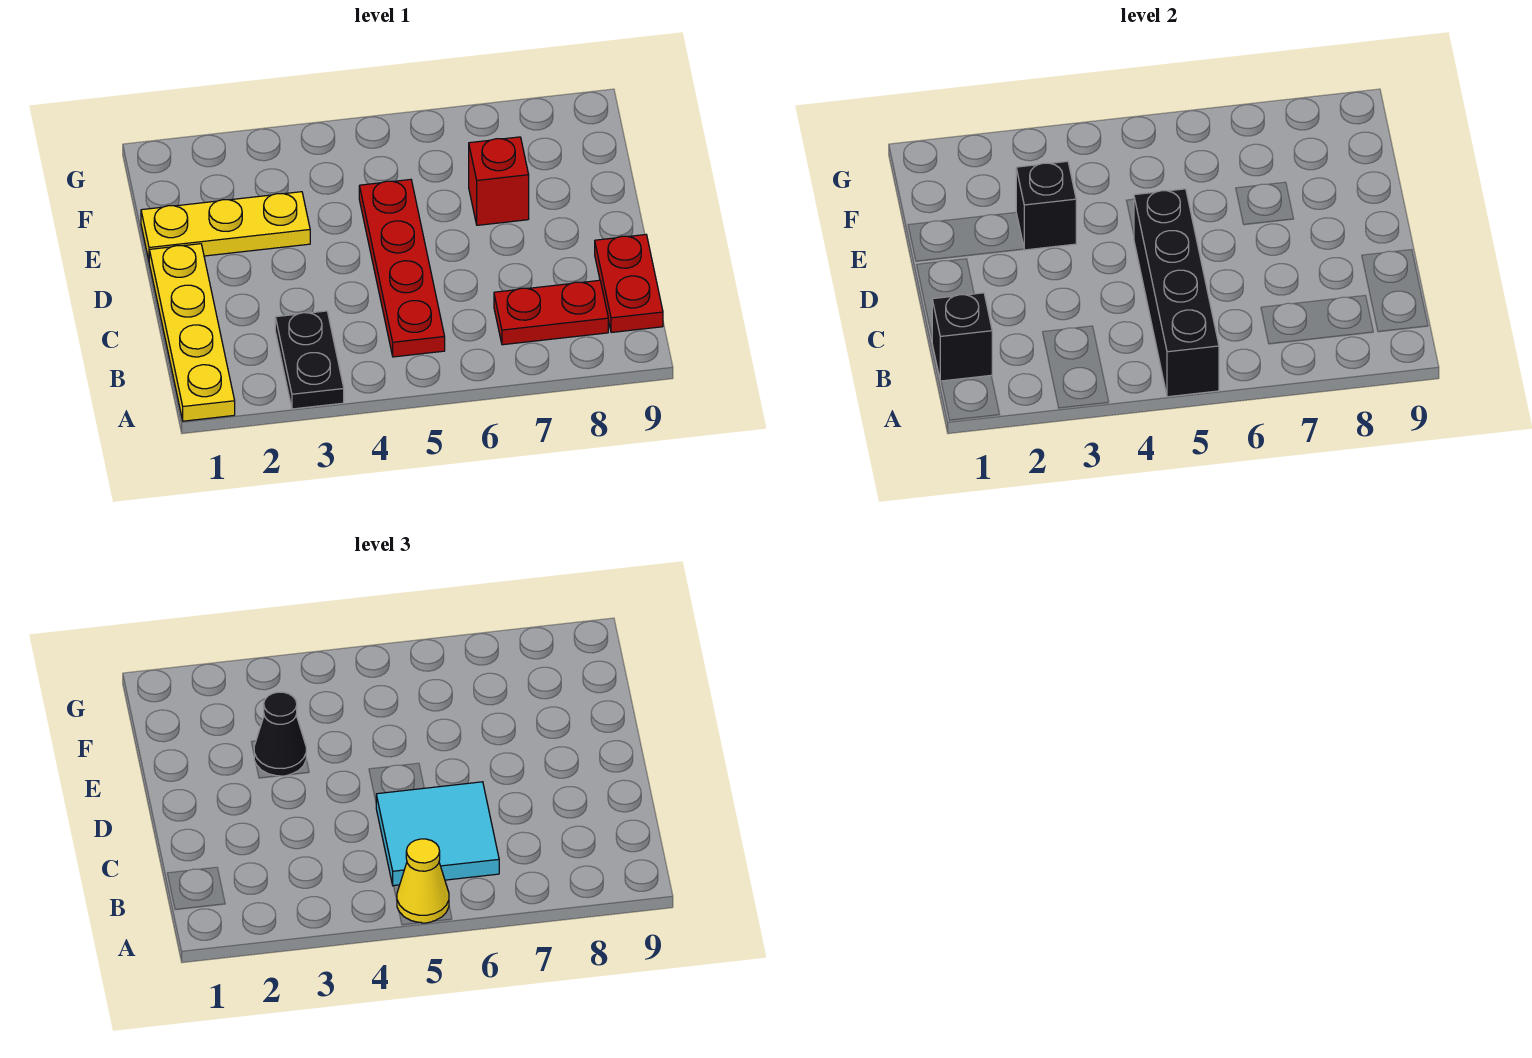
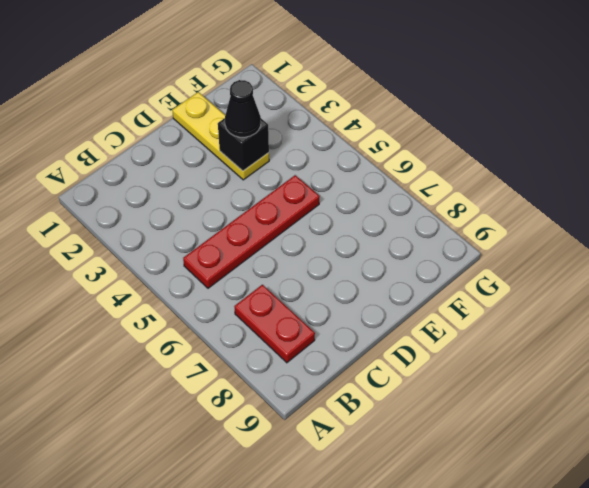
none -> yellow 1x4 plate [149,244,235,421]
none -> black 1x2 plate [275,311,344,409]
none -> red 1x2 plate [595,235,663,333]

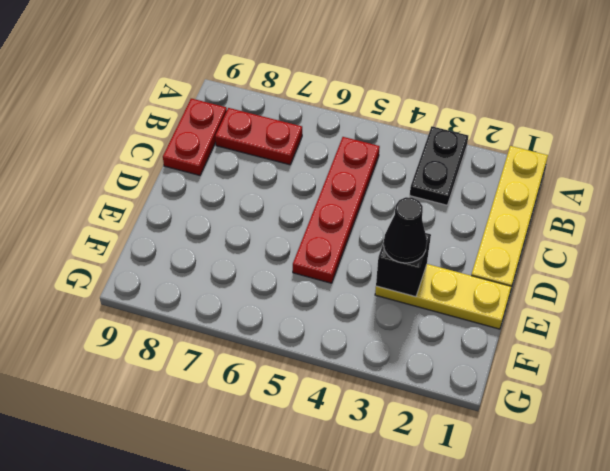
none -> red 1x1 brick [469,137,529,225]
none -> black 1x4 brick [1134,189,1219,397]
none -> black 1x1 brick [932,293,992,381]

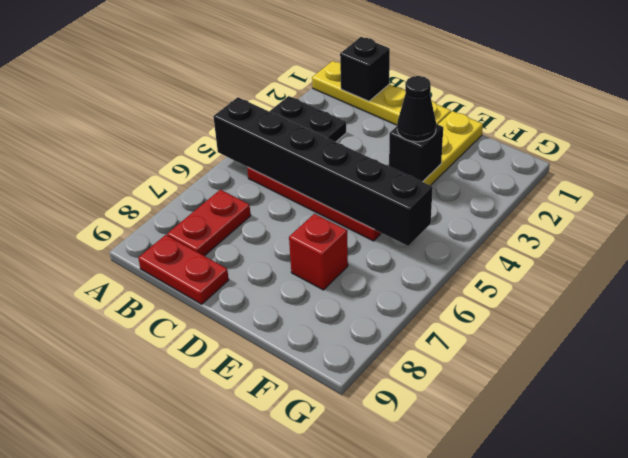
black 1x6 brick [213,97,433,246] -> black 1x4 brick [1134,189,1219,397]
none -> yellow 1x1 cone [397,839,449,923]
none -> cyan 2x2 tile [376,782,499,886]

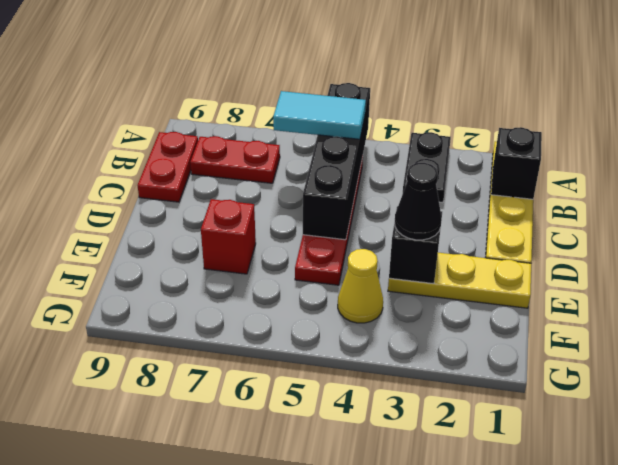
cyan 1x2 tile [273,91,366,139] -> cyan 2x2 tile [376,782,499,886]
yellow 1x1 cone [338,249,383,323] -> yellow 1x1 cone moved to [397,839,449,923]

